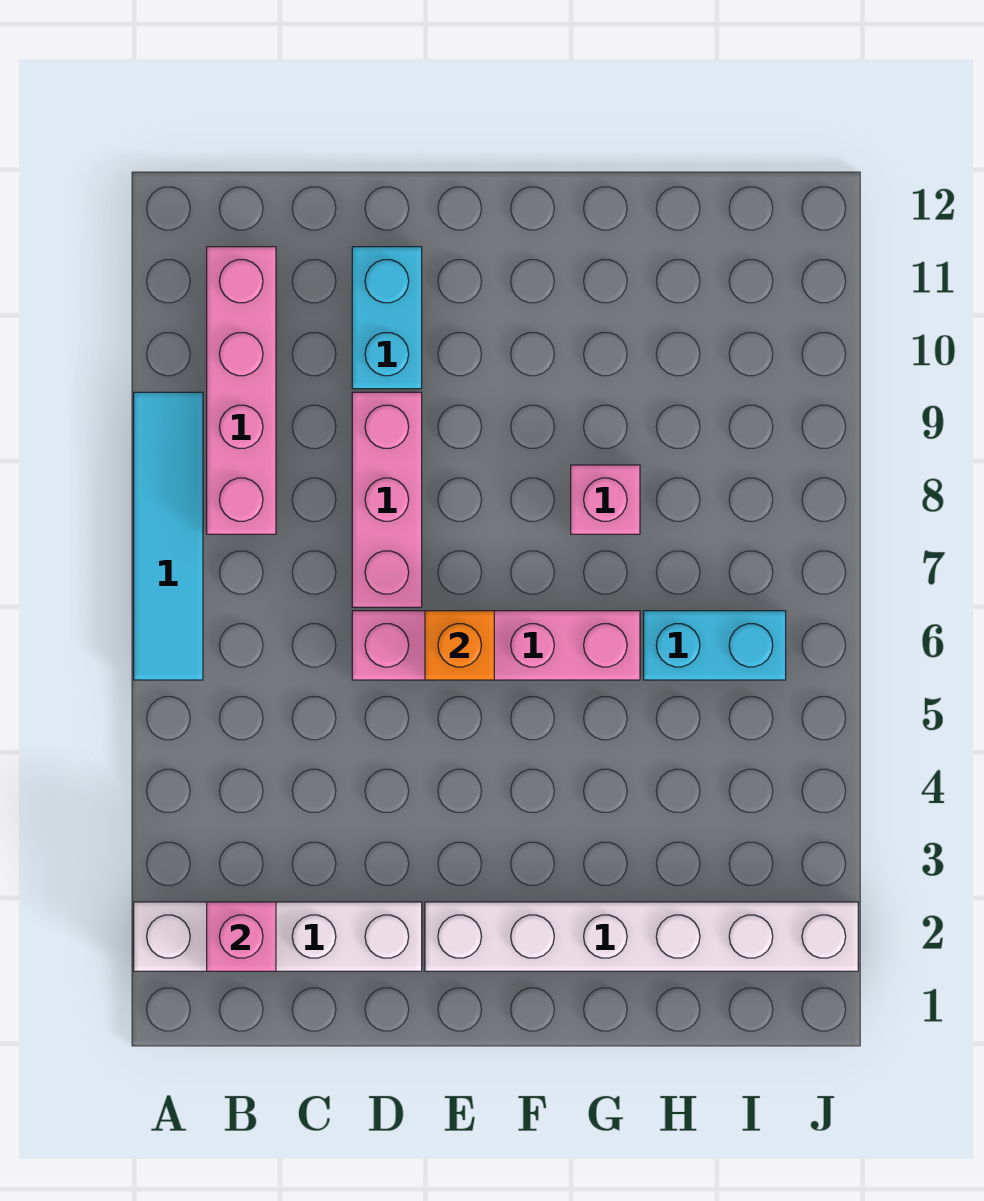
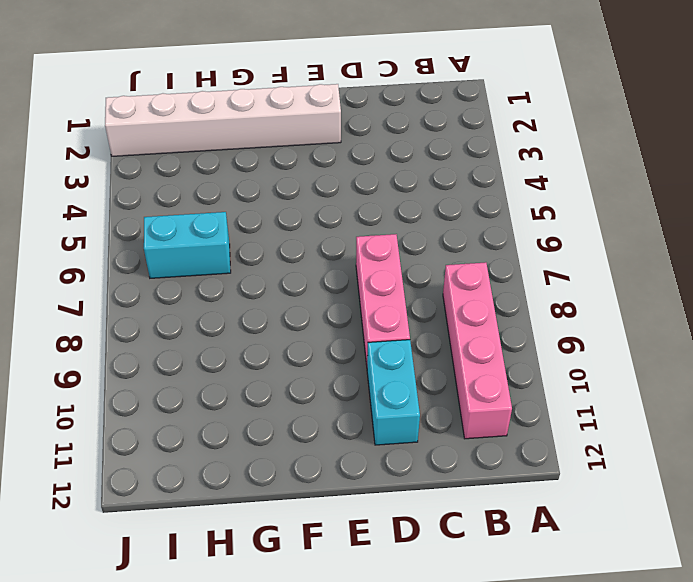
none -> white 1x4 brick [134,902,422,971]
none -> cyan 1x4 tile [134,392,203,680]

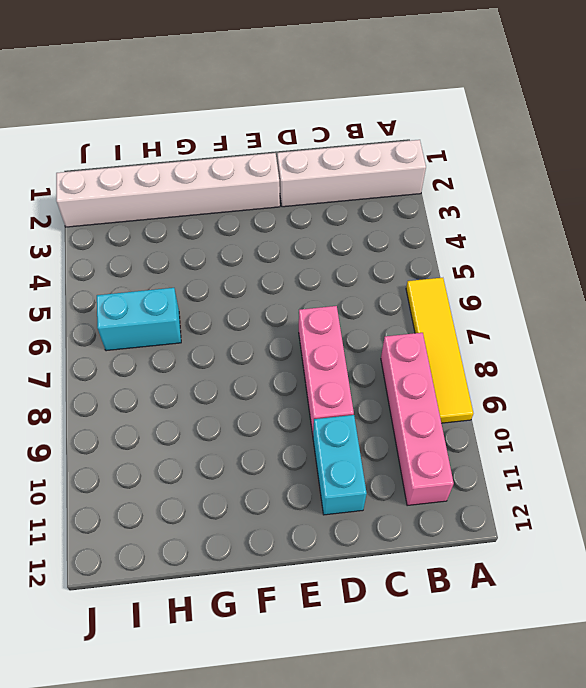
yellow 1x4 tile [406,278,473,423] -> cyan 1x4 tile [134,392,203,680]
none -> pink 1x4 brick [352,611,640,680]
none -> pink 1x1 brick [571,465,640,534]

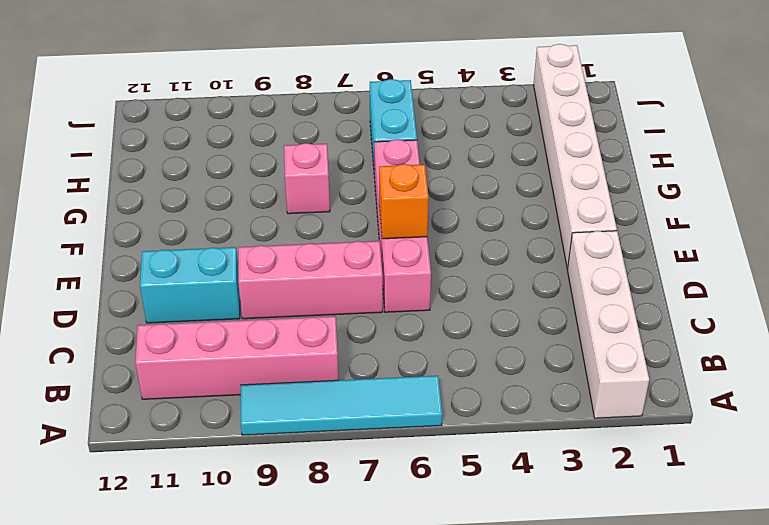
none -> pink 1x1 brick [207,902,276,971]

